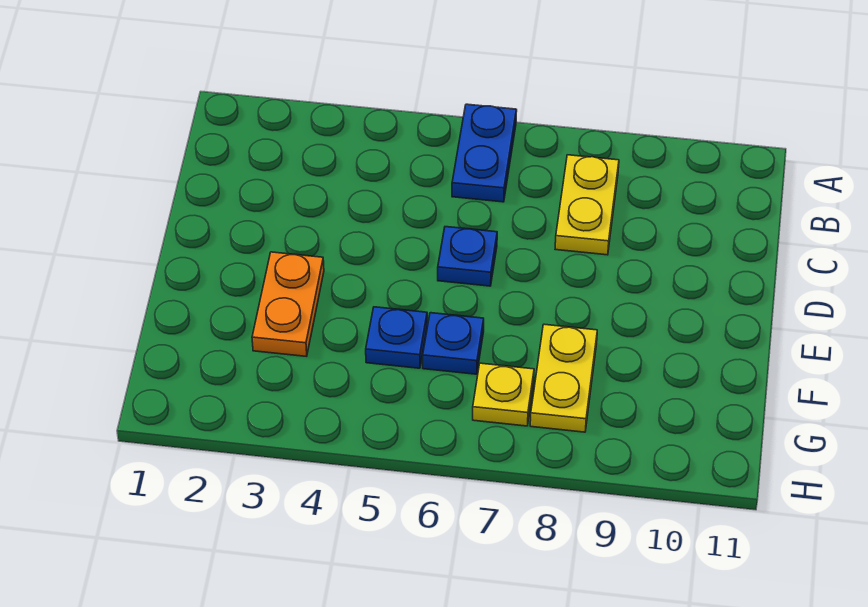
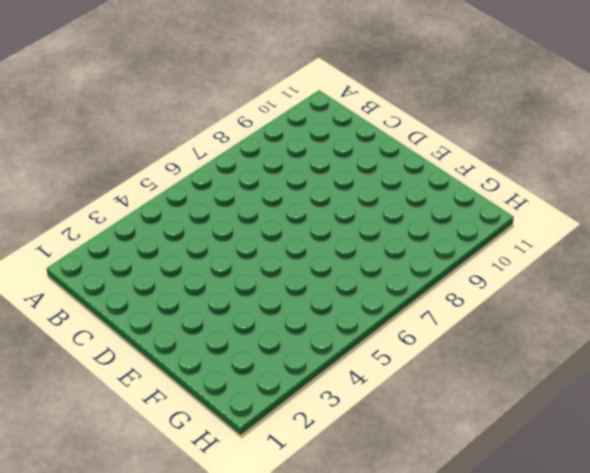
none -> blue 1x2 plate [452,104,517,202]
none -> yellow 1x2 plate [555,155,619,255]

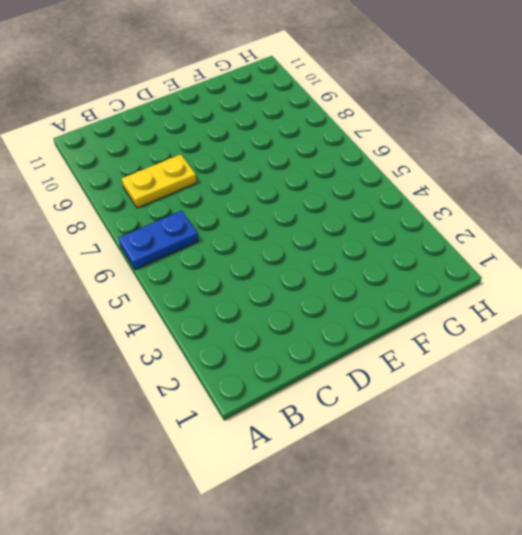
none -> blue 1x1 plate [438,227,497,286]
none -> orange 1x2 plate [252,252,324,356]

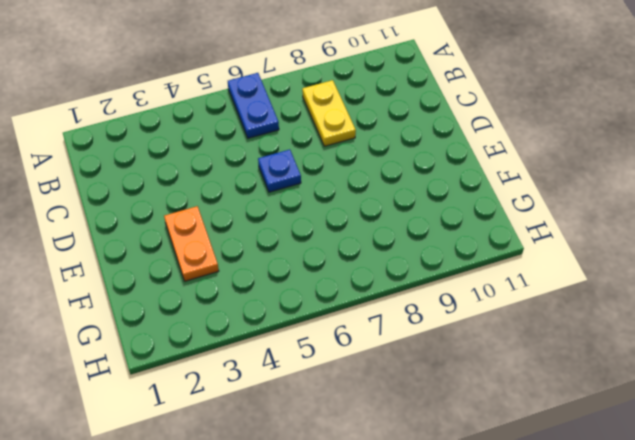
none -> blue 1x1 plate [366,307,427,368]
none -> blue 1x1 plate [423,313,484,374]

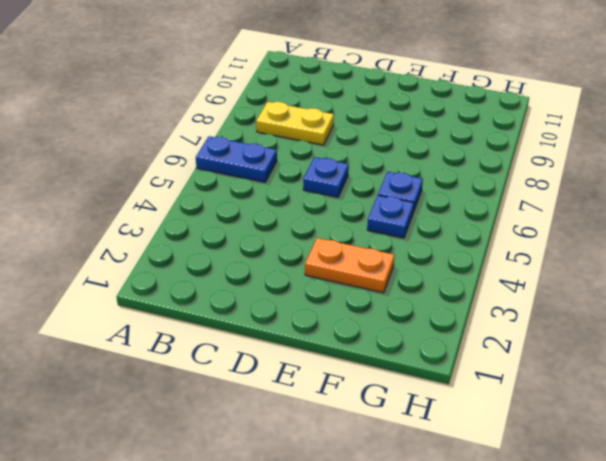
none -> yellow 1x2 plate [530,324,597,432]
none -> yellow 1x1 plate [473,363,534,426]

